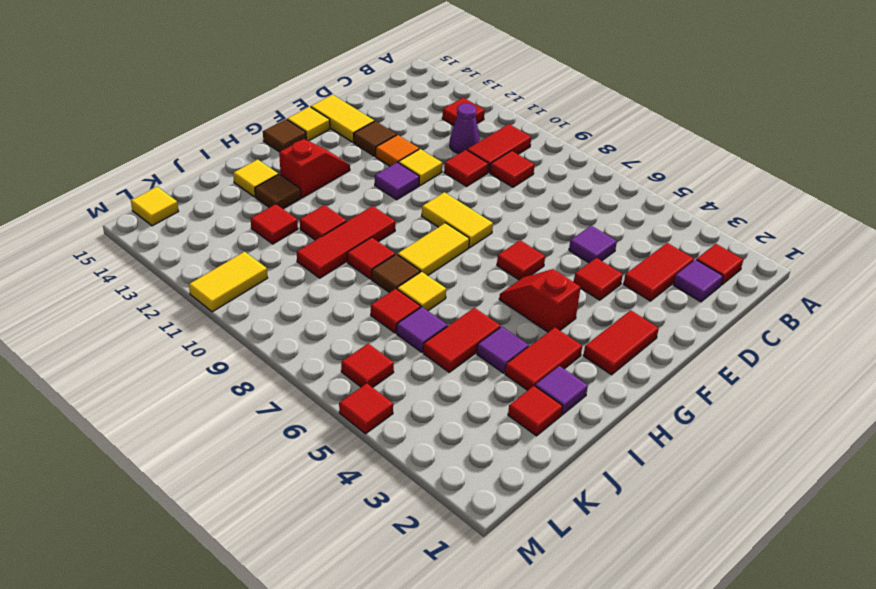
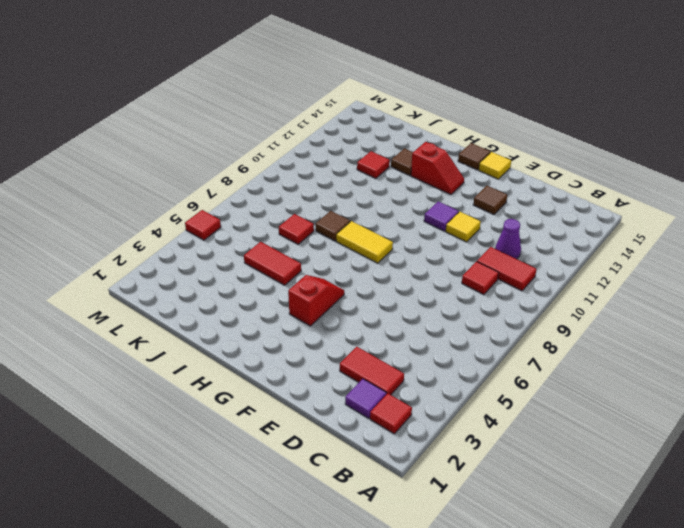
none -> red 1x1 tile [442,98,485,125]
none -> purple 1x1 tile [569,225,617,263]
none -> red 1x1 tile [444,150,488,186]
none -> red 1x1 tile [574,258,623,300]

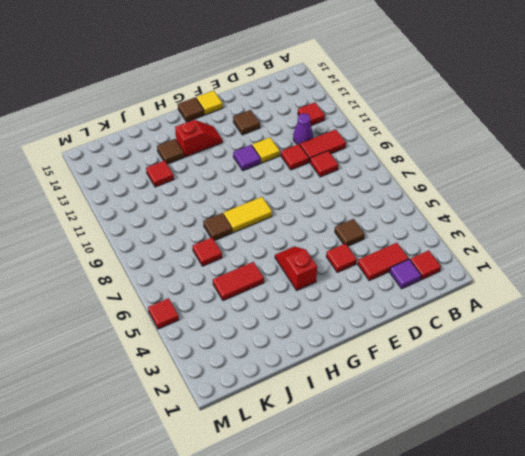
brown 1x1 tile [335,219,365,246] -> purple 1x1 tile [569,225,617,263]
none -> orange 1x1 tile [376,135,419,166]
none -> yellow 1x2 tile [311,95,374,142]
none -> red 1x2 tile [583,310,659,375]
none -> red 1x1 tile [497,240,545,280]

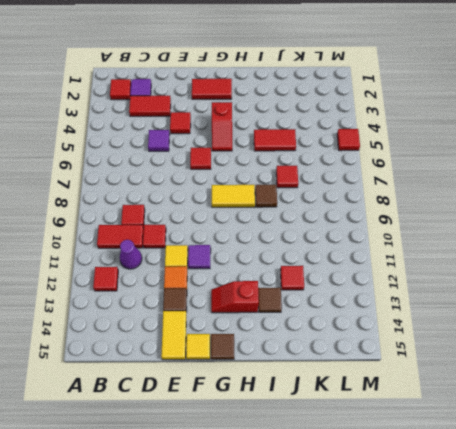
none -> yellow 1x2 tile [422,192,493,248]
none -> red 1x2 tile [505,327,582,390]
none -> red 1x3 tile [297,206,395,278]
none -> purple 1x1 tile [535,366,588,415]

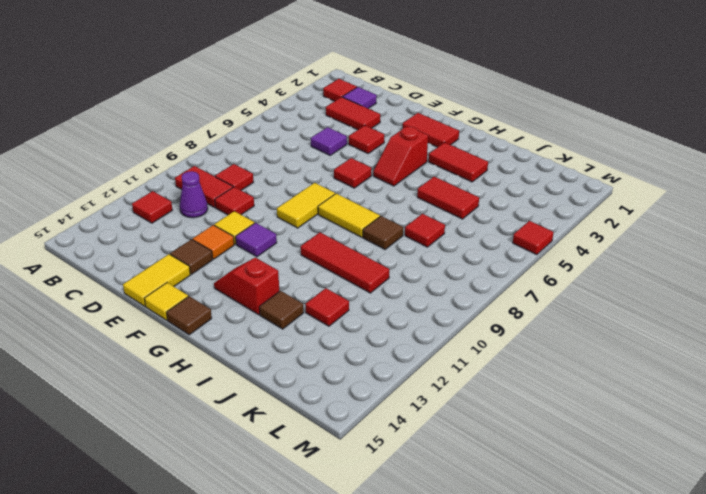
none -> purple 1x1 tile [535,366,588,415]
none -> purple 1x1 tile [477,327,529,373]
none -> yellow 1x1 tile [397,272,446,311]
none -> red 1x1 tile [347,237,395,279]

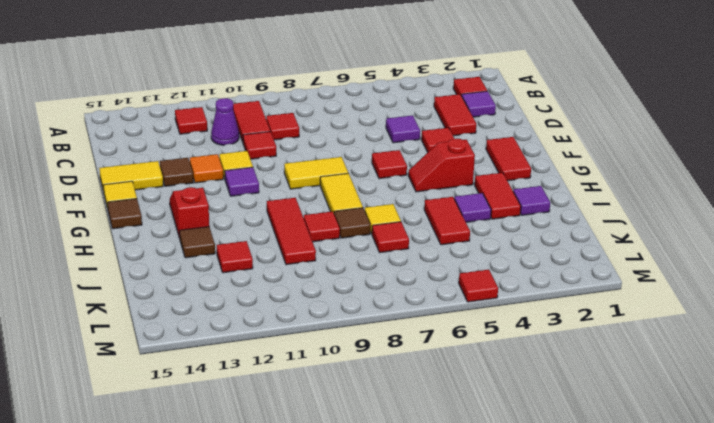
none -> red 1x1 tile [300,205,347,240]
none -> yellow 1x1 tile [233,159,278,197]
none -> red 1x1 tile [508,386,563,436]
none -> purple 1x1 tile [397,307,447,352]

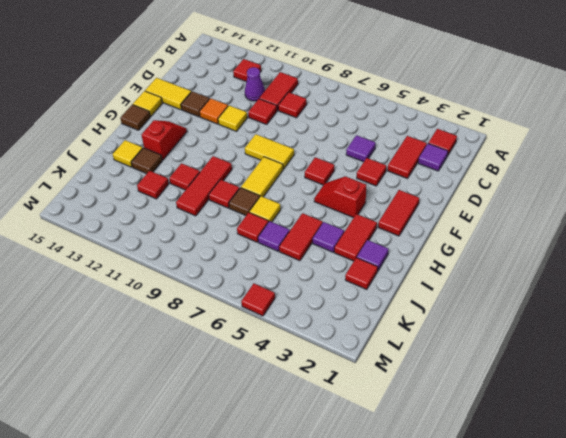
none -> purple 1x1 tile [375,162,419,200]
none -> red 1x1 tile [341,344,394,388]
none -> yellow 1x2 tile [189,252,268,312]
none -> yellow 1x1 tile [131,187,179,226]

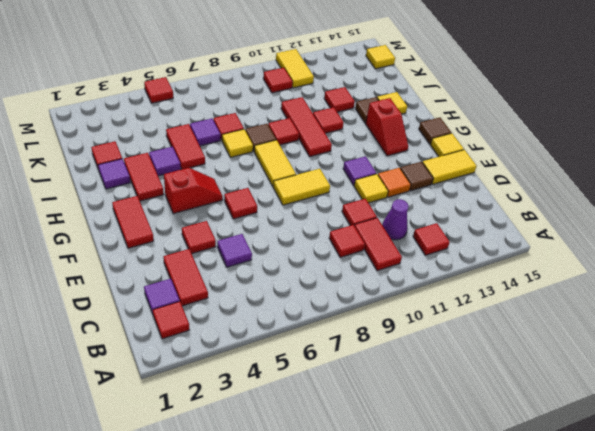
red 1x1 tile [263,68,293,93] -> red 1x1 tile moved to [341,344,394,388]

